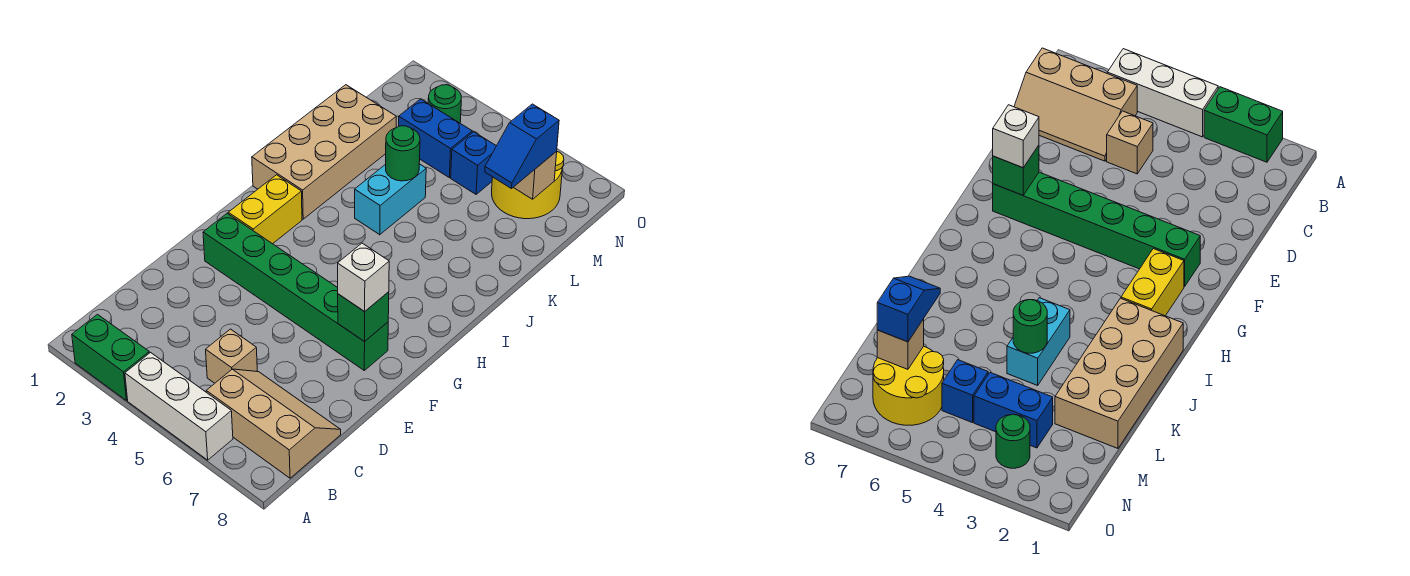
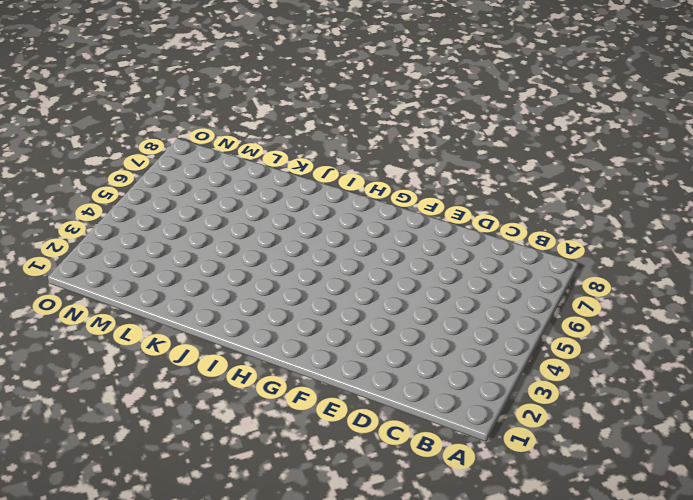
none -> green 1x2 brick [72,314,149,400]
none -> white 1x3 brick [125,353,233,460]
none -> tan 2x3 slope [206,369,341,478]

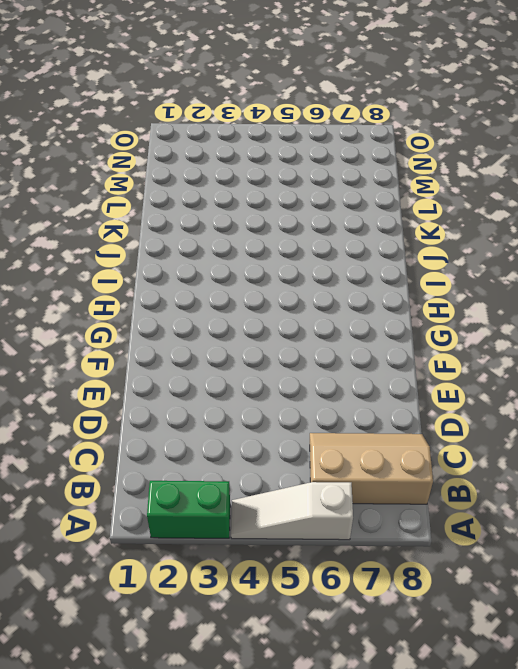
white 1x3 slope [231,482,353,540] -> white 1x3 brick [125,353,233,460]
none -> tan 1x1 brick [206,329,257,383]
none -> green 1x6 brick [203,213,388,370]
none -> yellow 1x2 brick [228,175,302,244]

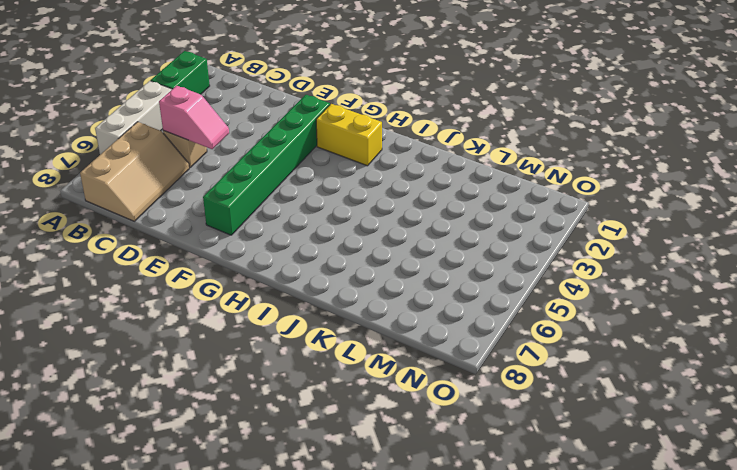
pink 1x2 slope [159,86,229,149] -> none
none -> tan 2x4 brick [252,85,396,219]
none -> cyan 1x2 brick [355,164,426,235]
none -> blue 1x2 brick [399,99,472,178]

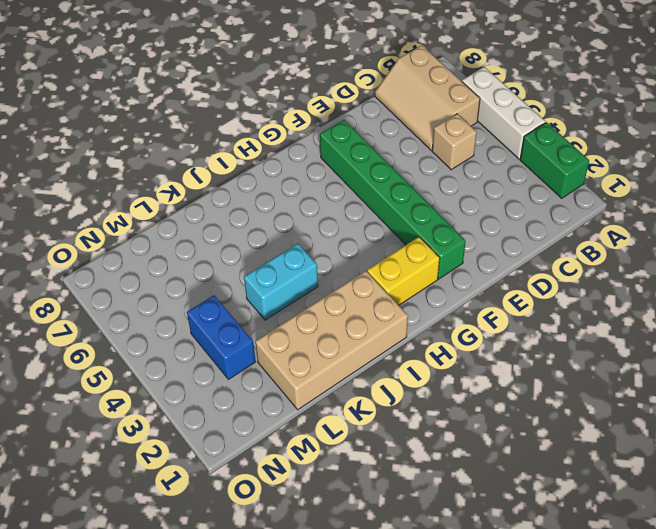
none -> blue 1x1 brick [451,132,496,194]
none -> yellow 2x2 round brick [492,152,564,219]
none -> green 1x1 round brick [428,85,461,123]

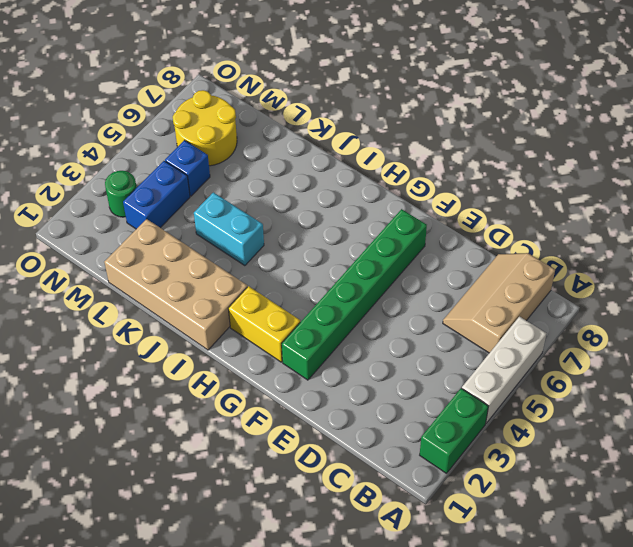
none -> tan 1x1 brick [206,329,257,383]
none -> green 1x1 brick [338,292,389,342]
none -> green 1x1 round brick [386,126,420,181]

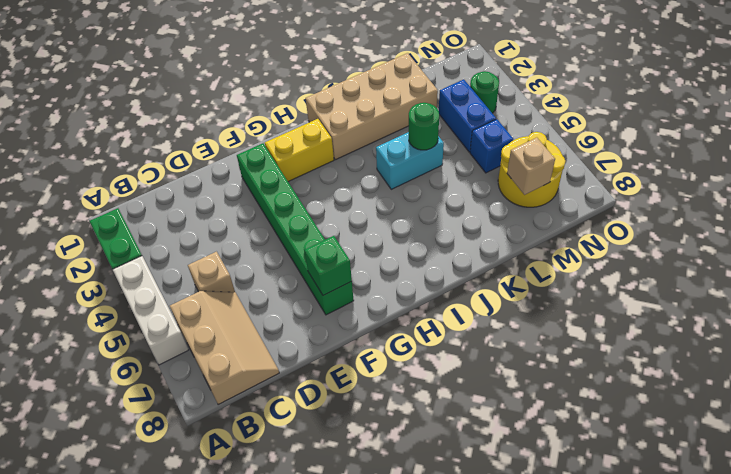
none -> white 1x1 brick [338,243,389,312]
none -> blue 1x2 slope [485,104,559,189]

